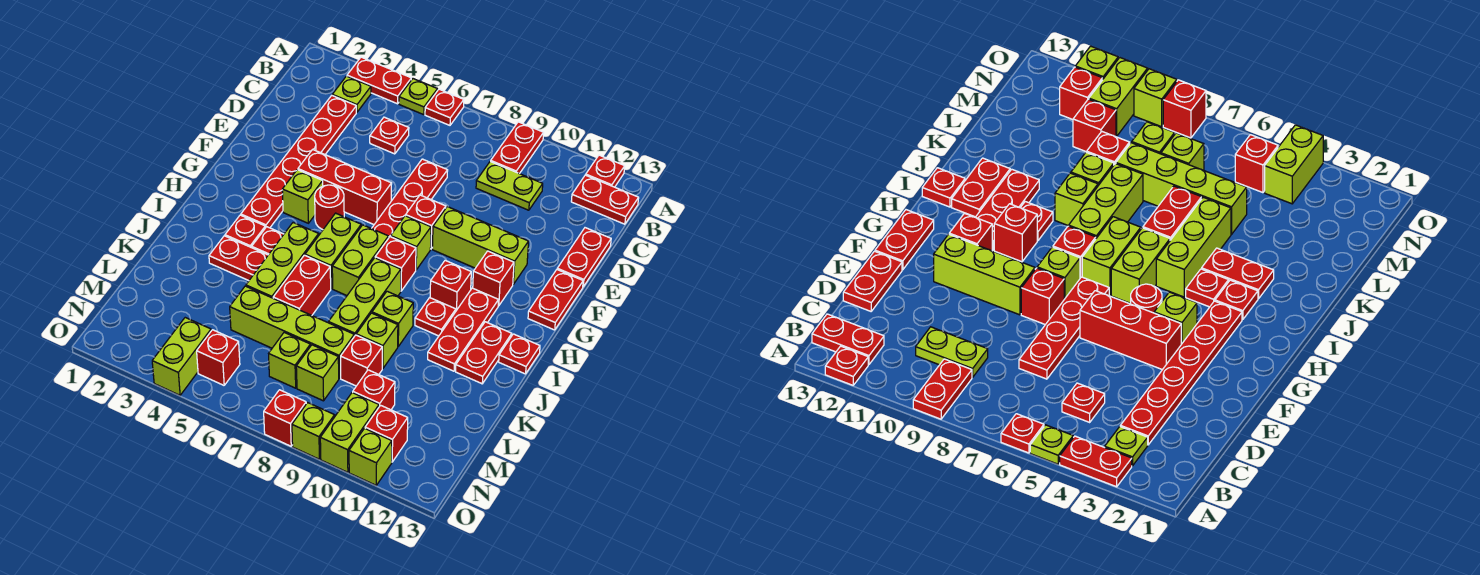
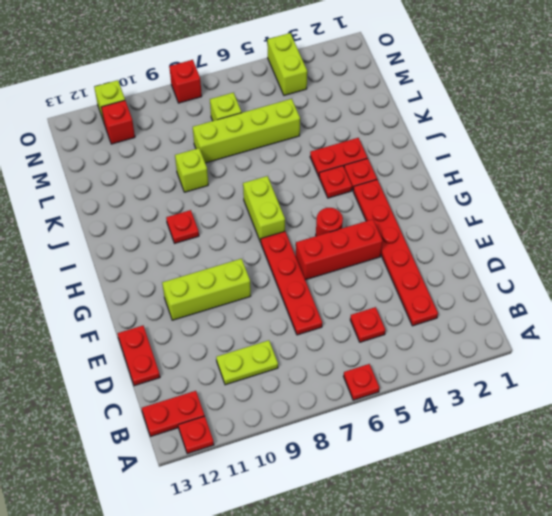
none -> red 1x2 plate [347,57,411,104]
none -> lime 1x1 plate [399,79,438,115]
none -> red 1x2 plate [491,122,544,174]
none -> lime 1x1 plate [332,76,371,112]

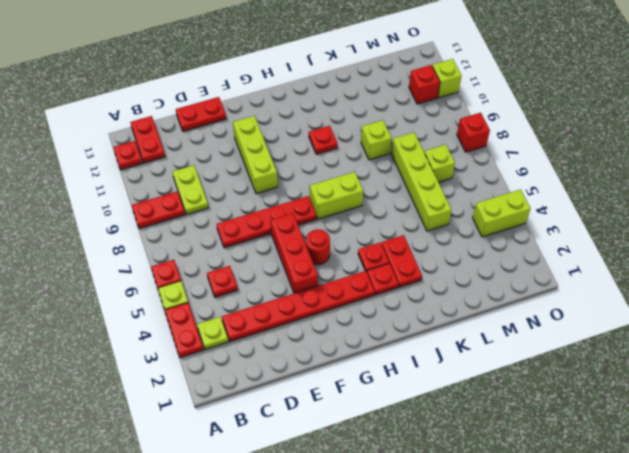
none -> red 1x1 brick [406,195,446,249]
none -> red 1x2 plate [528,270,583,330]
none -> lime 1x1 brick [282,170,323,223]
none -> lime 1x1 brick [391,216,431,270]

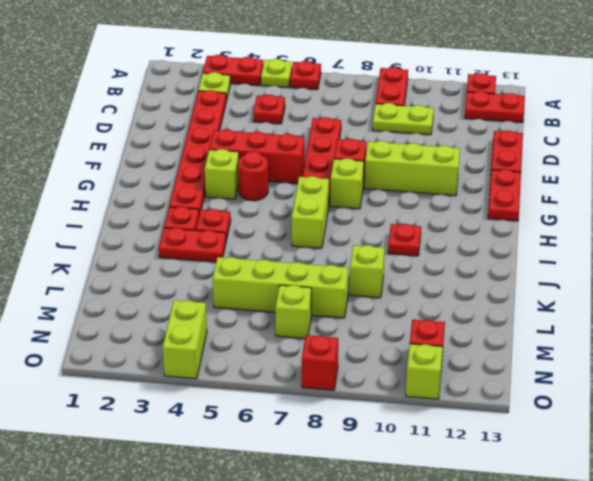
none -> red 1x1 brick [473,251,514,306]
none -> lime 1x2 brick [305,213,361,288]
none -> red 1x1 brick [375,237,416,291]
none -> red 1x1 brick [430,260,471,311]

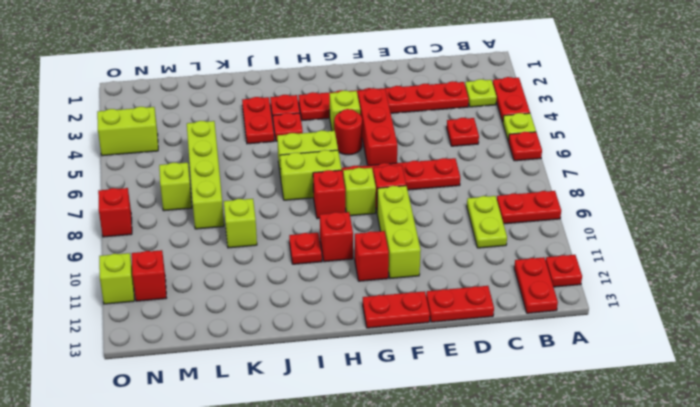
none -> red 1x3 plate [428,288,498,371]
none -> lime 1x3 brick [246,223,319,298]
none -> lime 1x3 brick [329,258,401,336]
none -> red 1x2 plate [456,322,512,384]

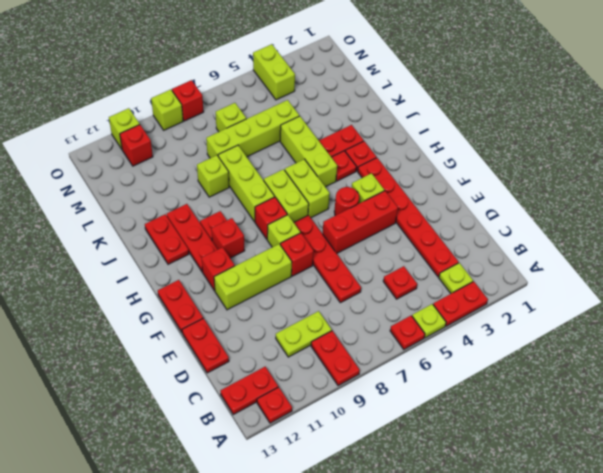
none -> red 1x1 plate [499,334,540,374]
none -> red 1x2 brick [273,255,331,315]
none -> lime 1x1 brick [372,291,413,346]
none -> red 1x1 brick [341,335,382,386]

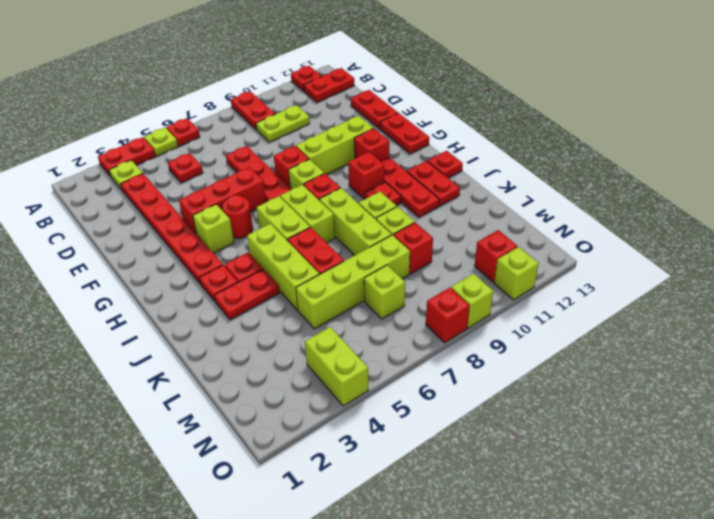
none -> lime 1x1 brick [296,345,339,401]
none -> red 1x1 brick [353,370,395,410]
none -> red 1x1 brick [197,330,240,385]
none -> lime 1x2 brick [320,392,379,472]

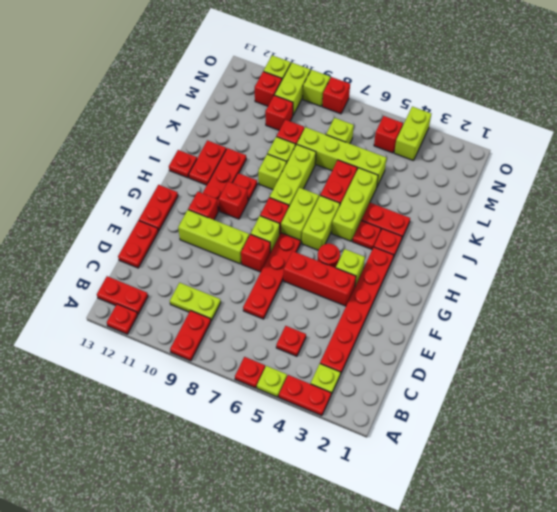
none -> lime 1x1 brick [296,345,339,401]

